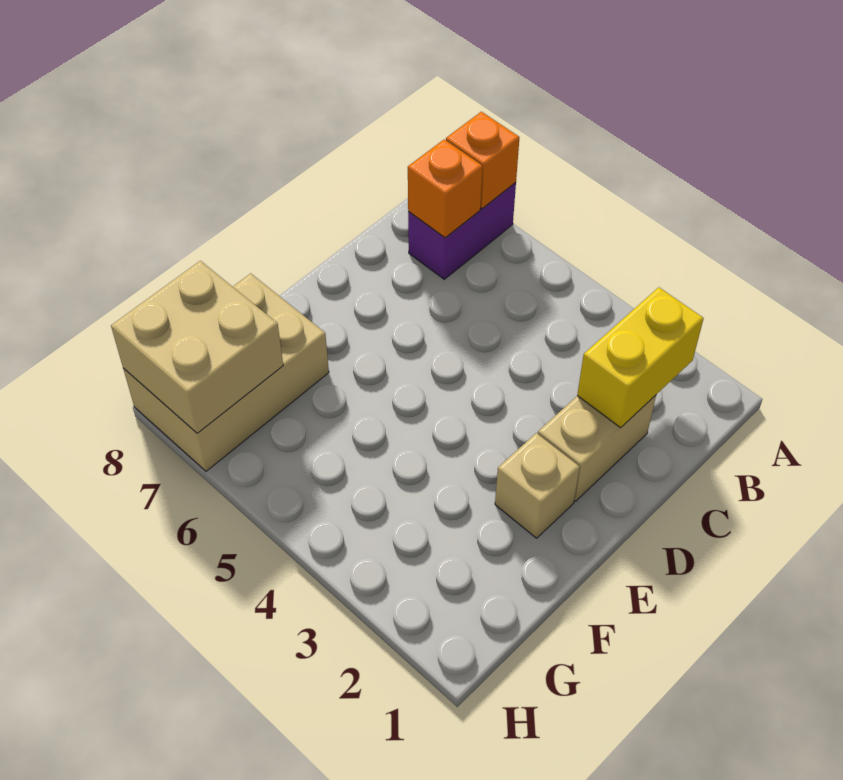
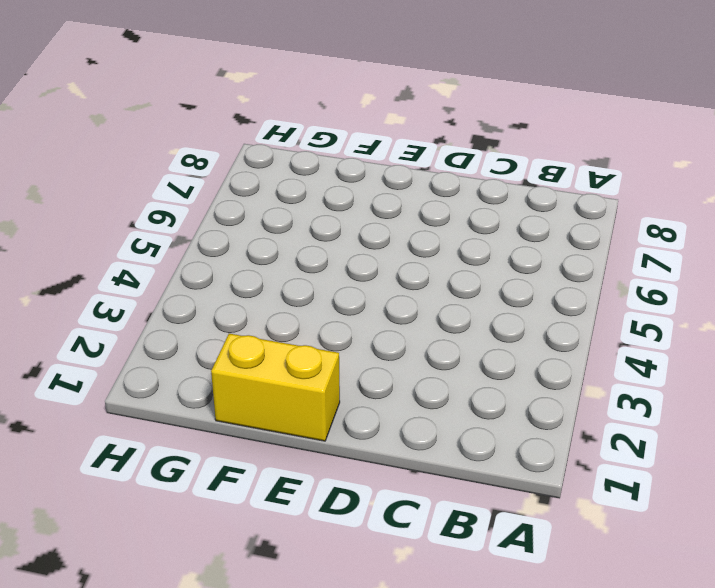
yellow 1x2 brick [211,334,340,441] -> yellow 1x2 brick moved to [577,287,704,428]
none -> purple 1x2 brick [408,183,516,279]
none -> tan 1x2 brick [538,395,656,501]

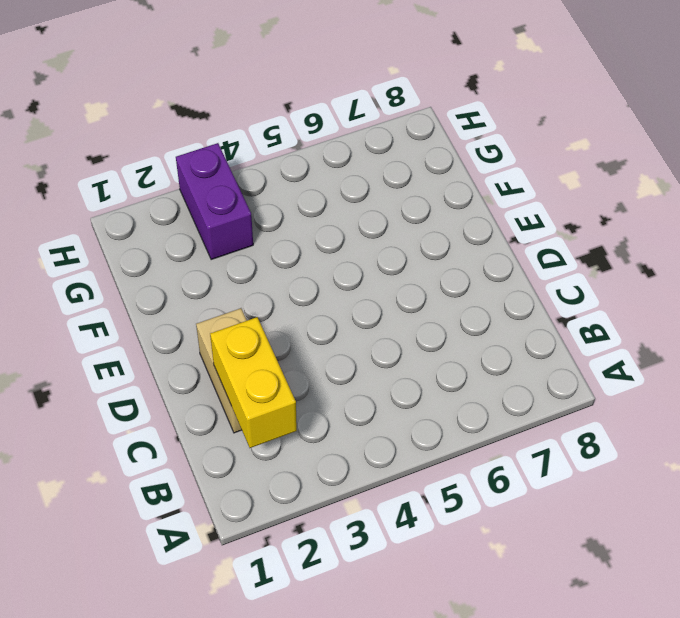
purple 1x2 brick [176,143,253,260] -> purple 1x2 brick moved to [408,183,516,279]
none -> tan 1x1 brick [495,433,580,538]
none -> tan 2x3 brick [123,273,329,471]

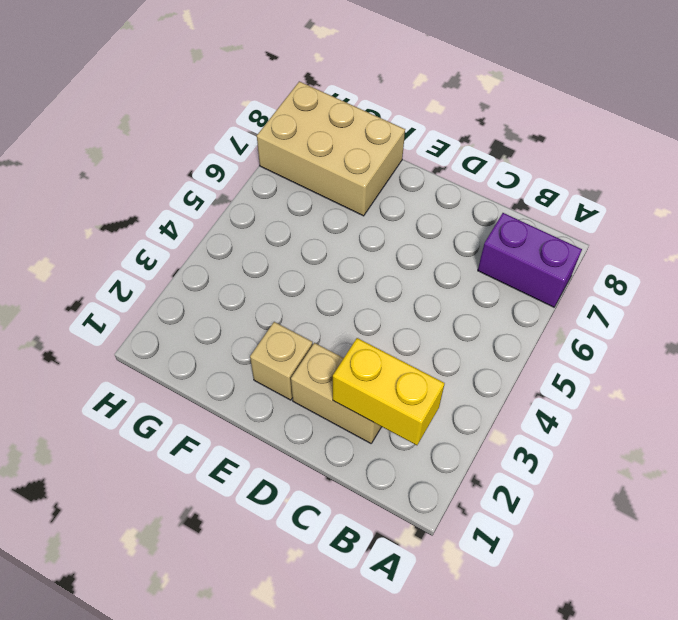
none -> orange 1x1 brick [446,112,520,209]
none -> orange 1x1 brick [408,139,482,238]

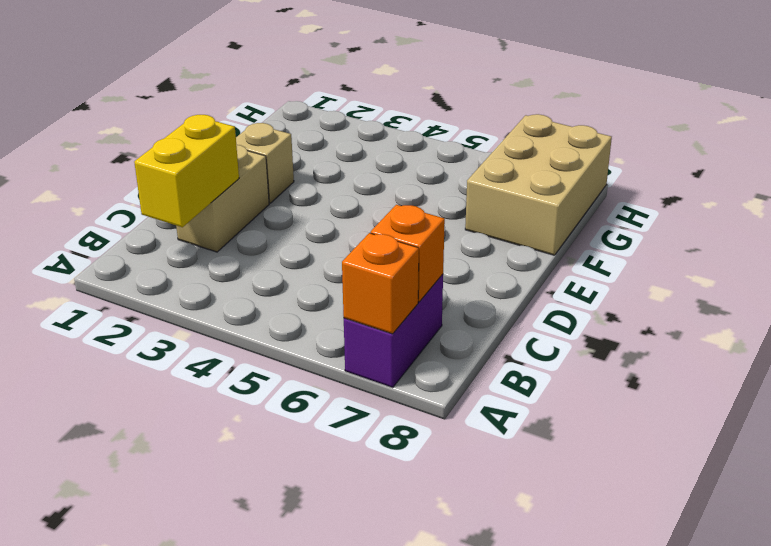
none -> tan 2x2 brick [111,261,283,433]

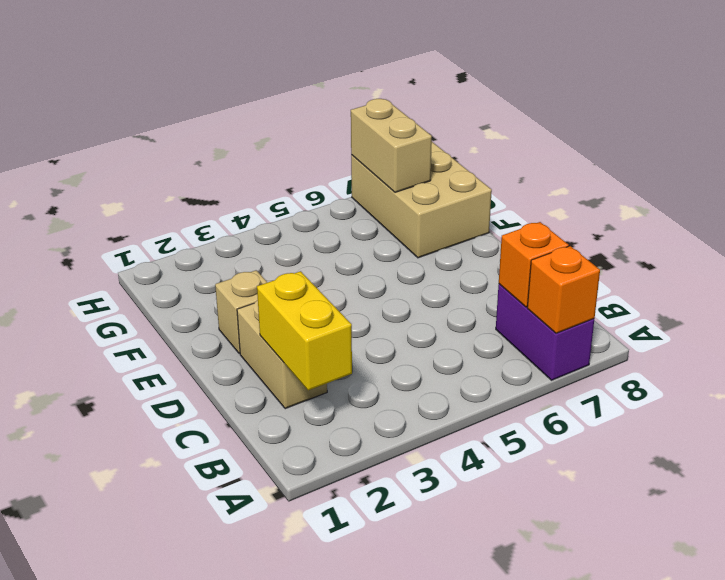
tan 1x2 brick [351,99,432,192] -> tan 2x2 brick [111,261,283,433]

